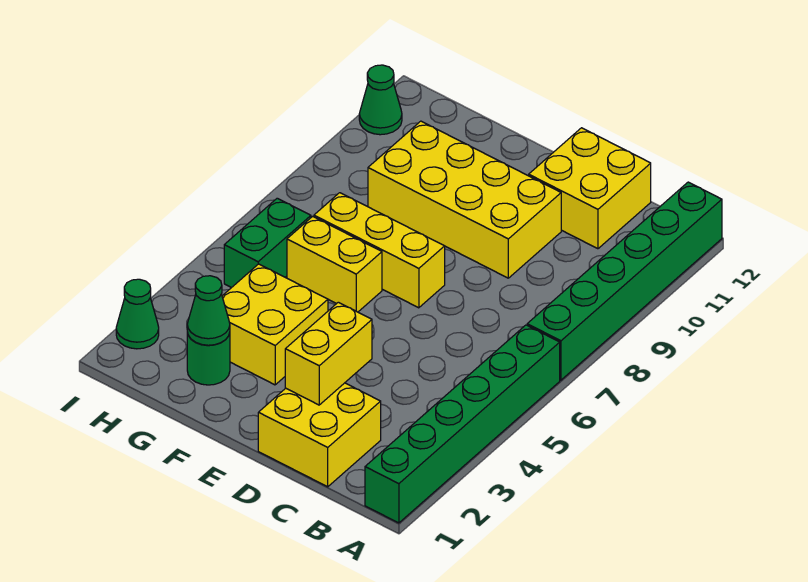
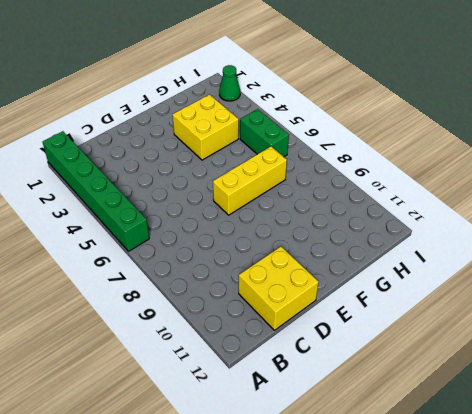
none -> green 1x6 brick [527,182,722,380]
none -> yellow 2x2 brick [258,383,381,487]
none -> yellow 2x4 brick [368,121,561,278]

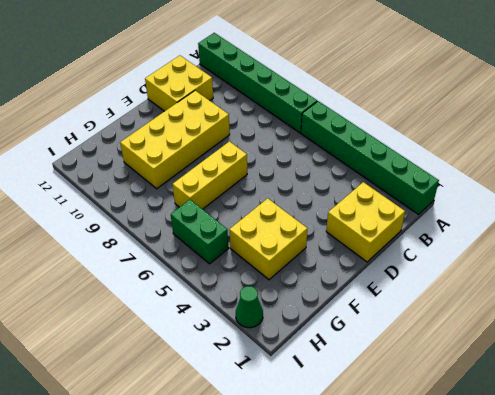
none -> yellow 1x2 brick [287,216,382,312]
none -> green 1x1 round brick [187,332,230,385]
none -> green 1x1 cone [359,65,402,135]

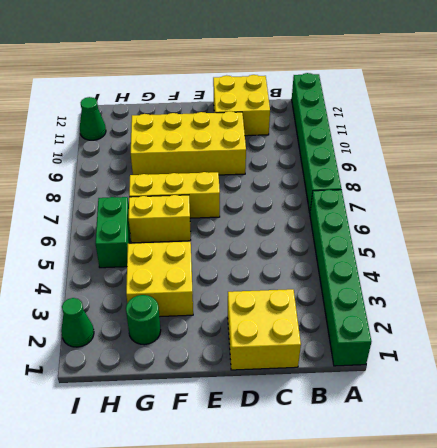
none -> yellow 1x2 brick [285,302,372,405]
none -> green 1x1 cone [187,276,230,345]

